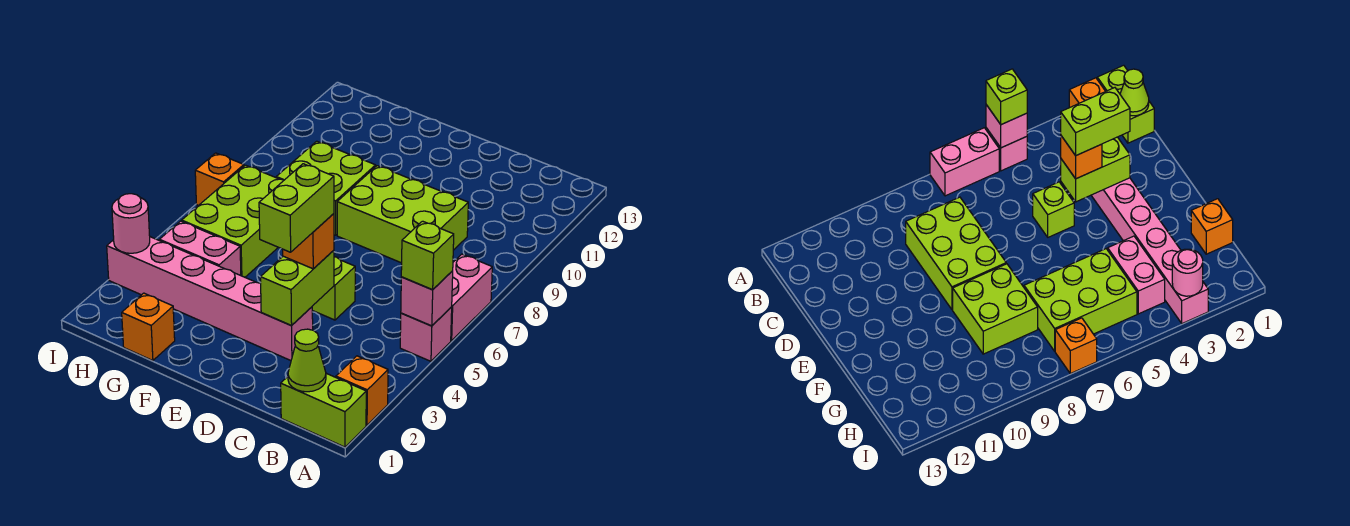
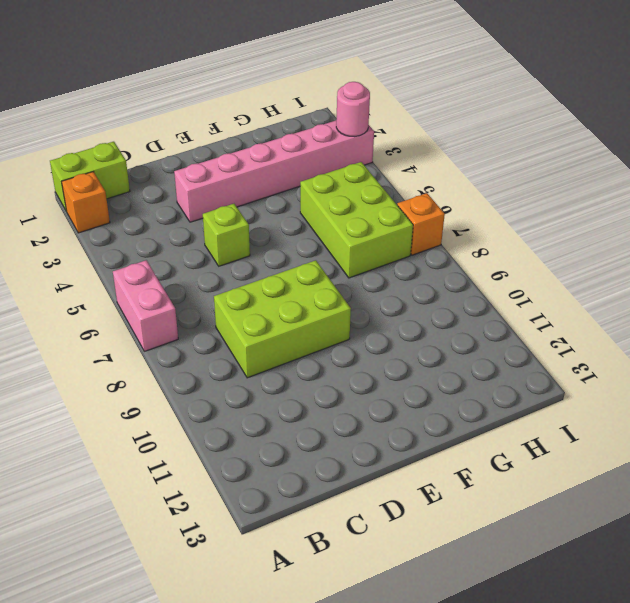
none -> pink 1x1 brick [400,307,452,361]
none -> lime 2x2 brick [276,141,376,235]
none -> orange 1x1 brick [122,293,175,361]

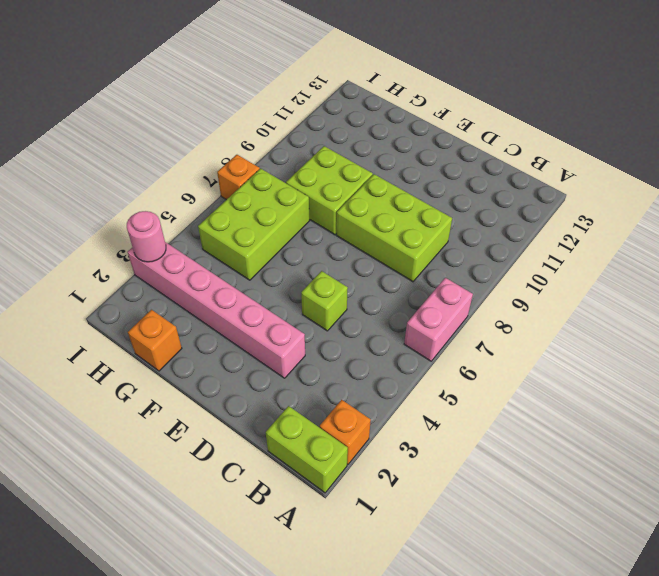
none -> pink 1x1 brick [400,307,452,361]
none -> pink 1x2 brick [160,221,241,276]
none -> pink 1x1 brick [401,271,453,326]

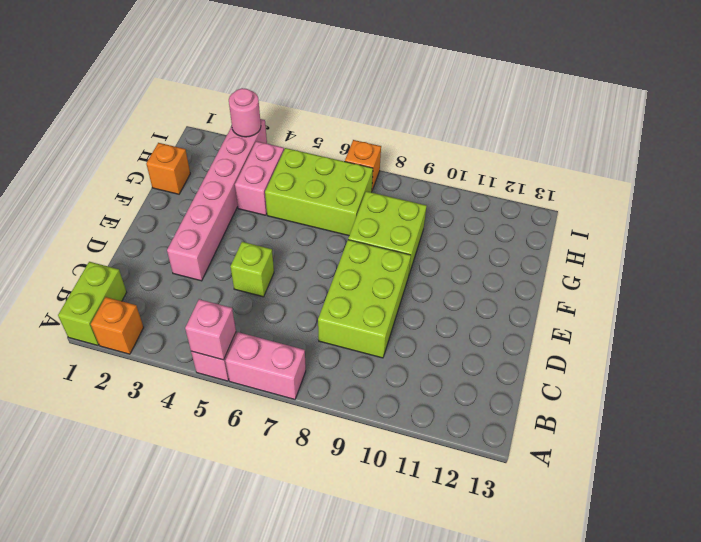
none -> lime 1x1 cone [288,329,326,392]
none -> lime 1x2 brick [261,250,334,326]
none -> lime 1x1 brick [401,221,454,290]

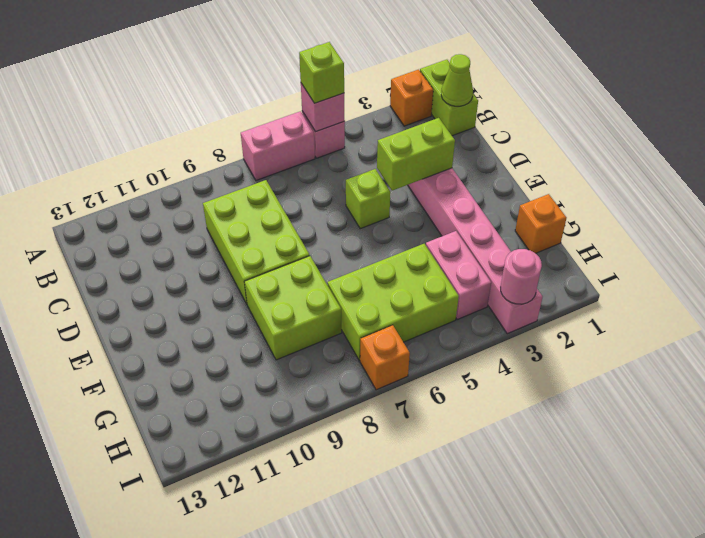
none -> orange 1x1 brick [283,214,334,269]
none -> lime 1x2 brick [259,164,334,252]

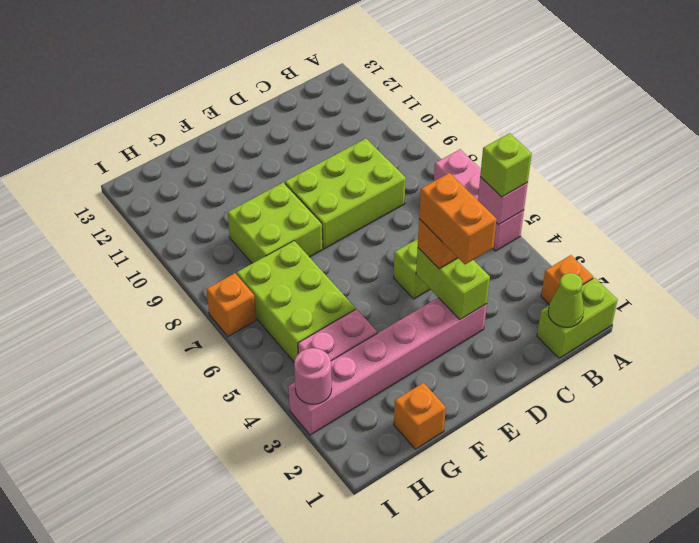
orange 1x2 brick [419,173,497,264] -> lime 1x2 brick [259,164,334,252]

